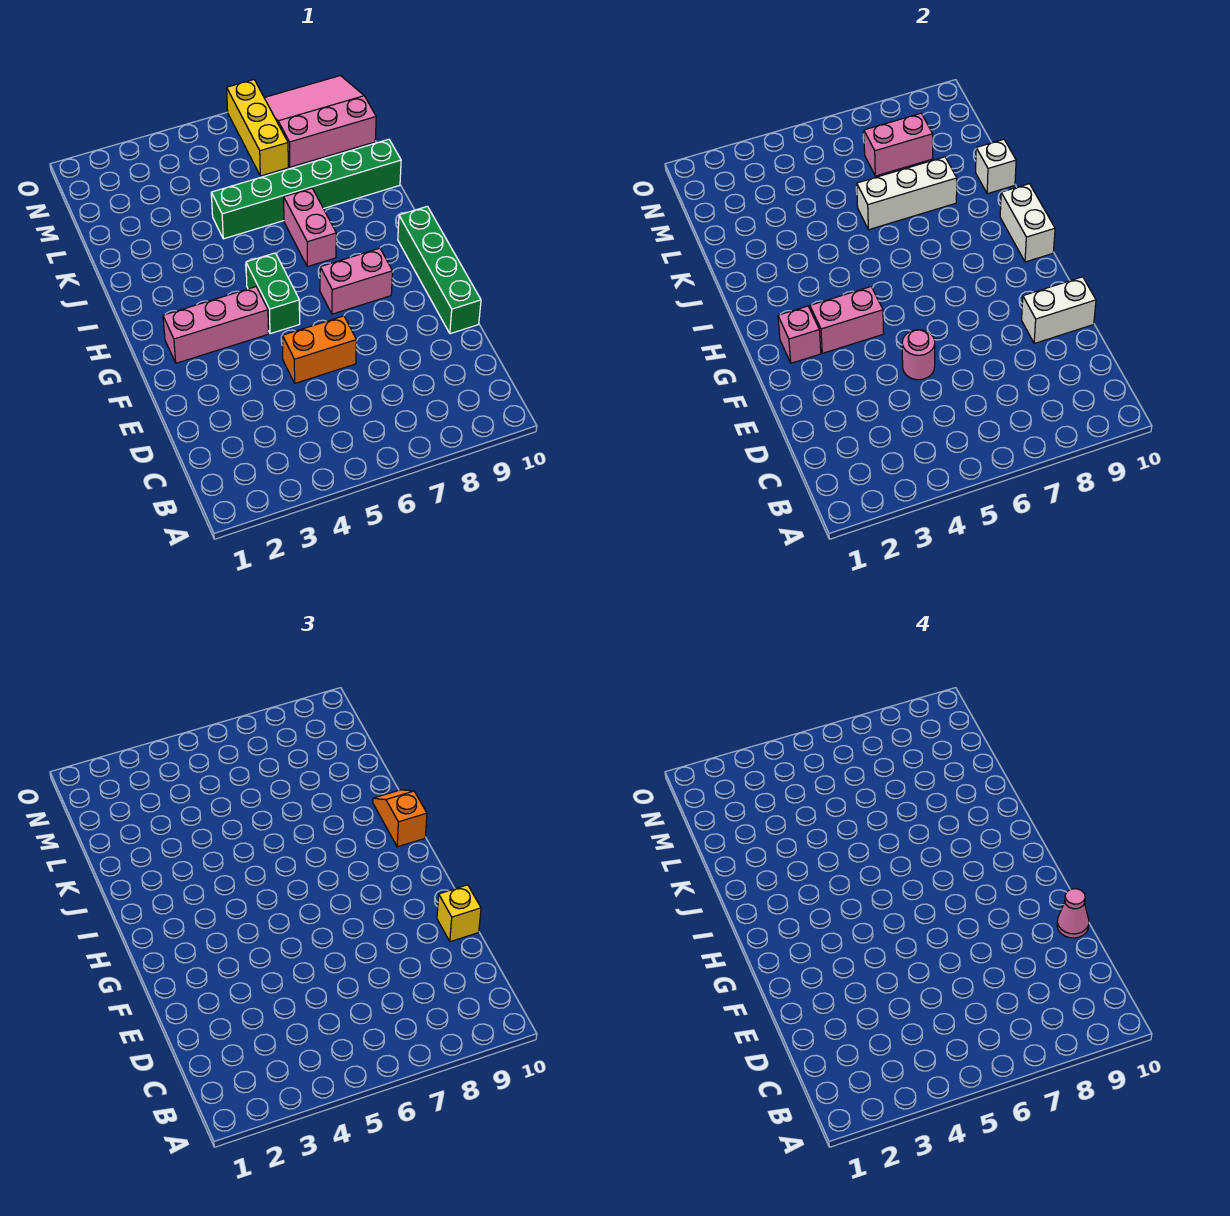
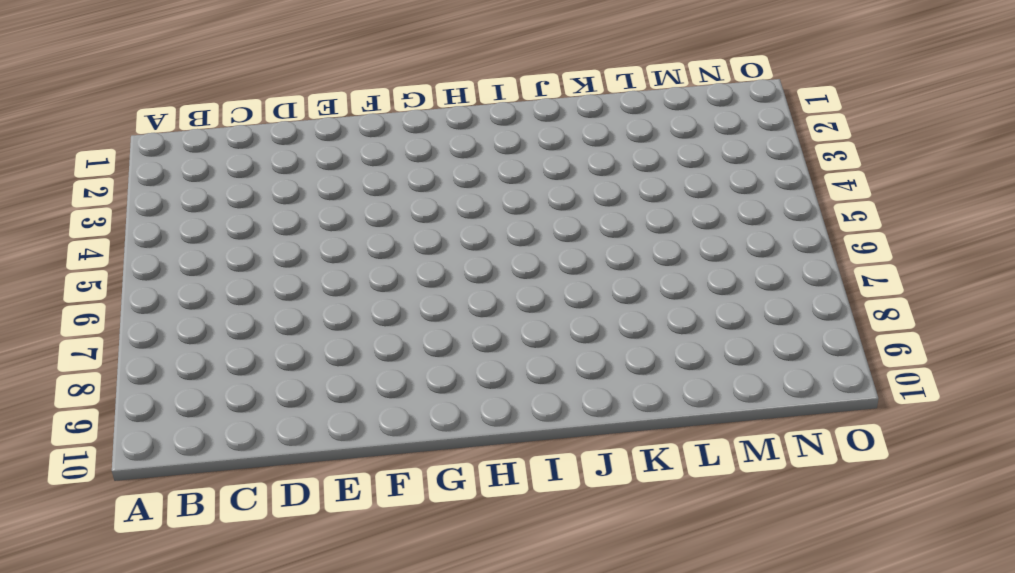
none -> orange 1x2 brick [282,316,356,383]
none -> green 1x4 brick [398,206,481,334]
none -> pink 1x3 brick [163,287,269,363]

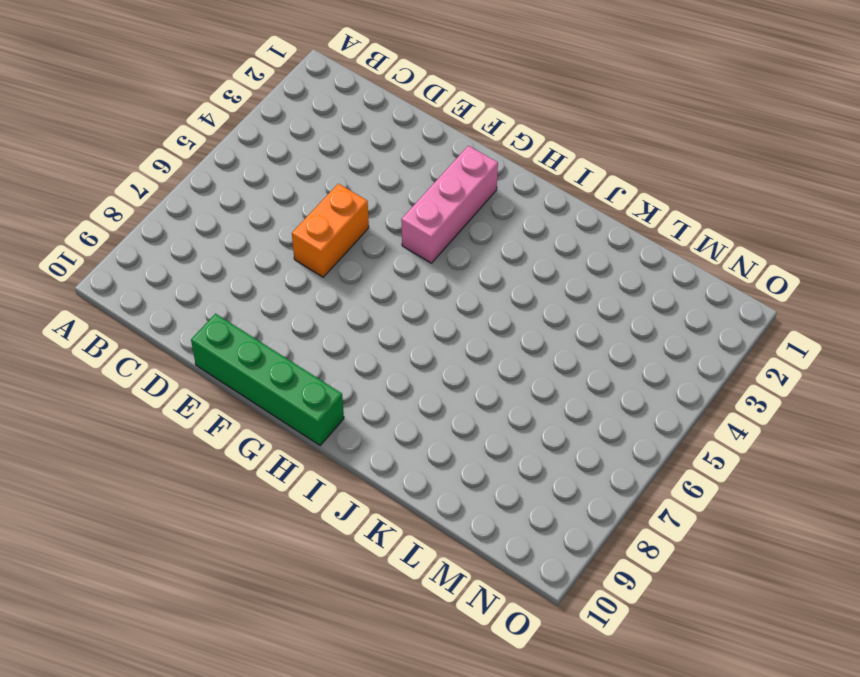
none -> green 1x2 brick [246,253,300,334]
none -> pink 1x2 brick [320,248,393,314]
none -> pink 1x2 brick [284,188,336,267]

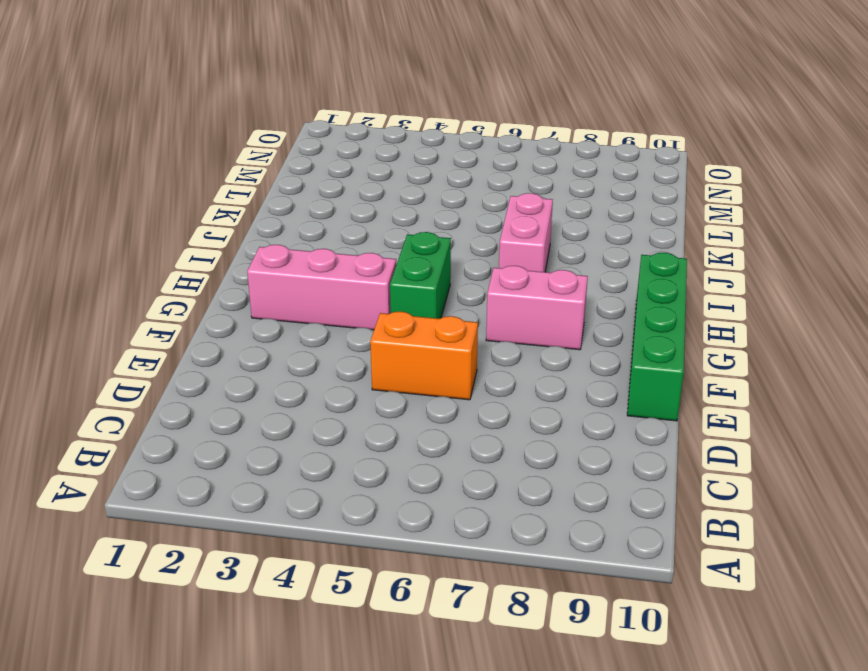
none -> green 1x6 brick [211,139,401,239]
none -> yellow 1x3 brick [227,80,288,176]
none -> pink 3x3 slope [264,76,376,167]

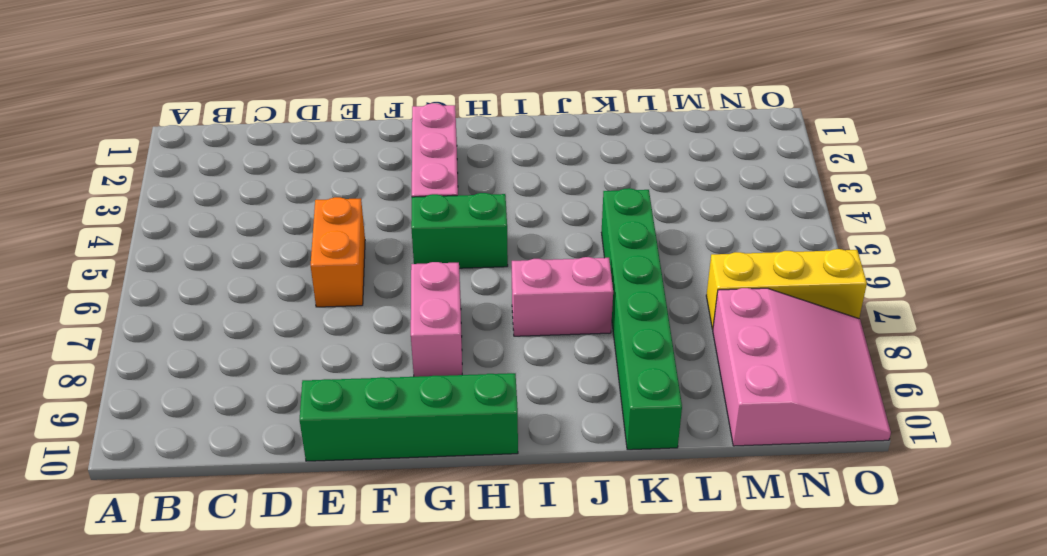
none -> pink 1x1 round brick [902,330,935,380]
none -> white 1x2 brick [1022,277,1096,344]
none -> pink 1x1 brick [778,306,821,363]

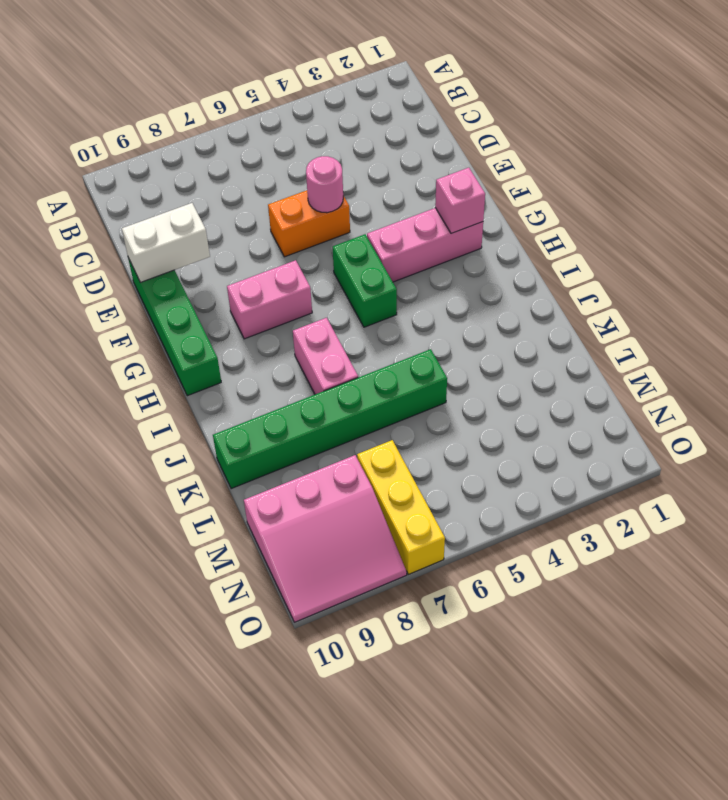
none -> pink 1x2 brick [810,287,884,353]
none -> white 1x2 brick [1000,184,1055,262]
none -> white 1x3 brick [857,157,957,230]

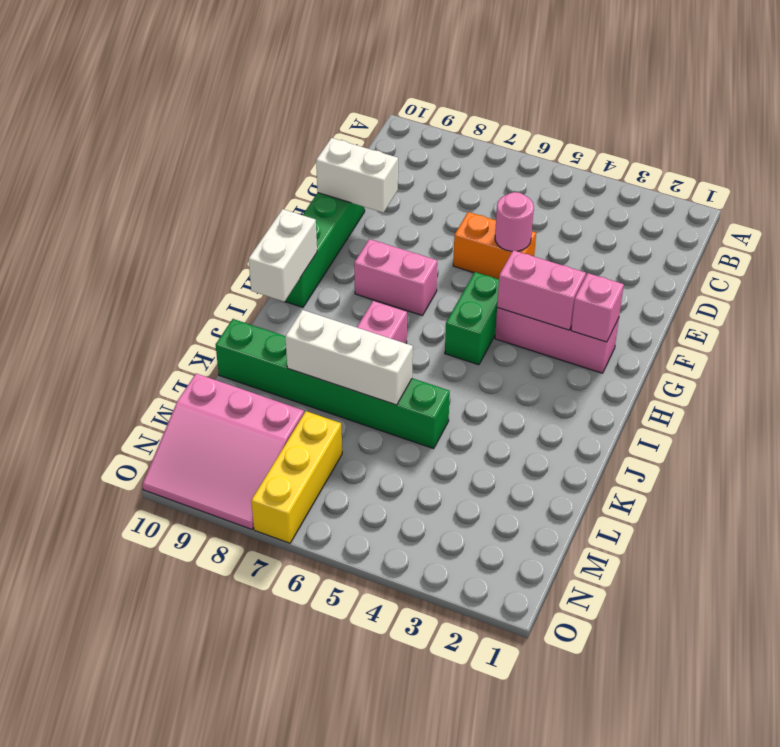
none -> white 1x1 brick [976,139,1016,194]
none -> pink 1x2 brick [864,113,933,176]
none -> yellow 1x1 brick [437,885,481,942]

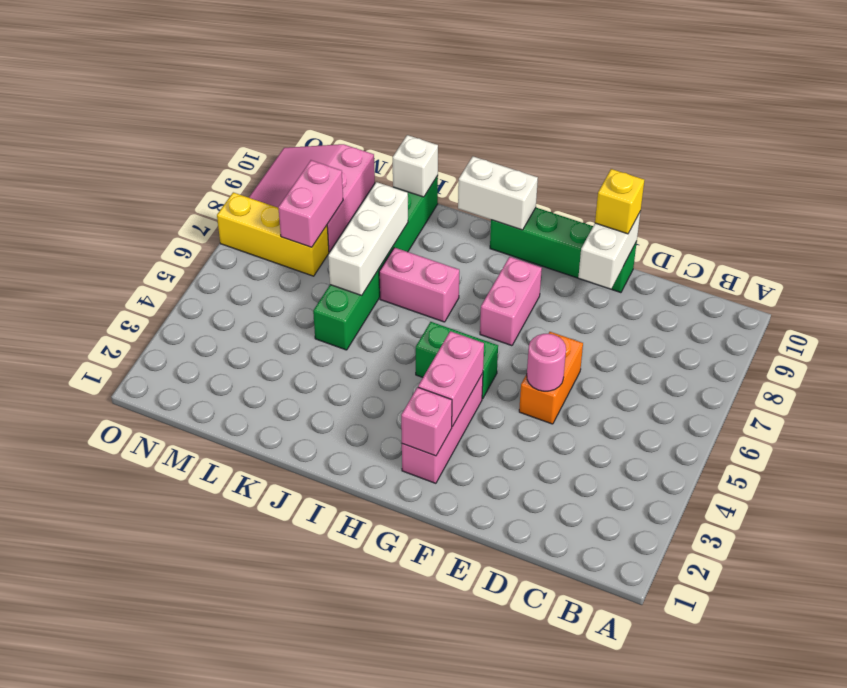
none -> orange 1x2 slope [373,790,427,847]
none -> pink 1x1 cone [1057,889,1089,938]

